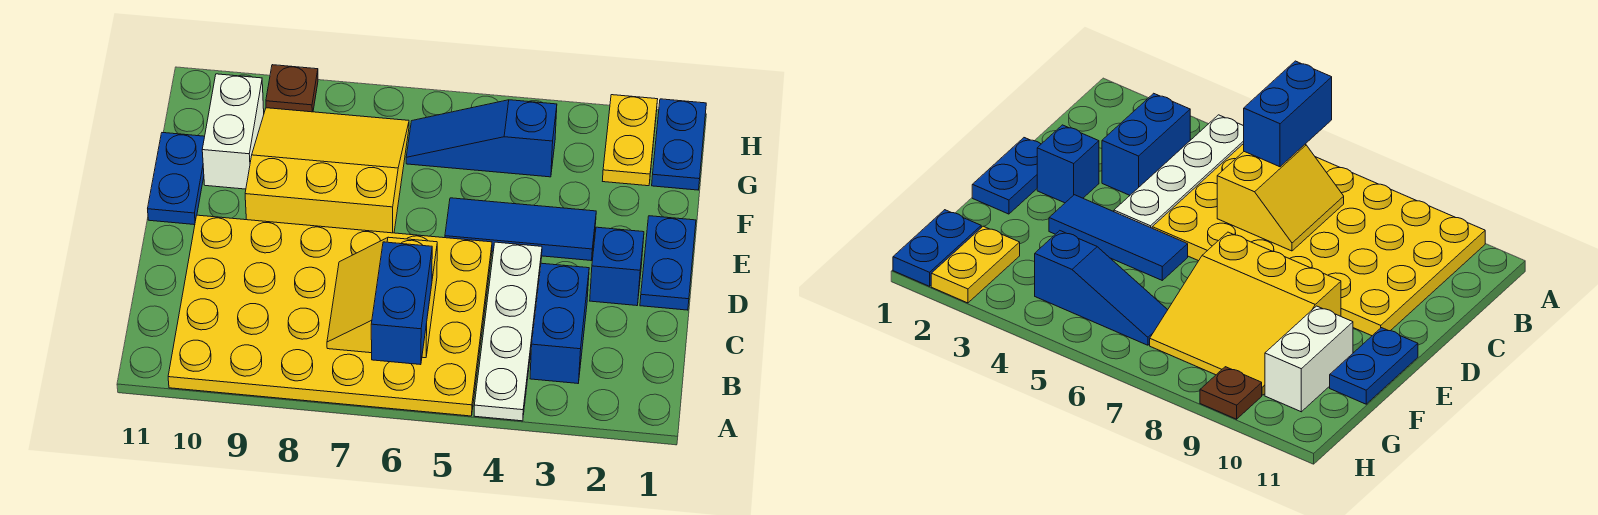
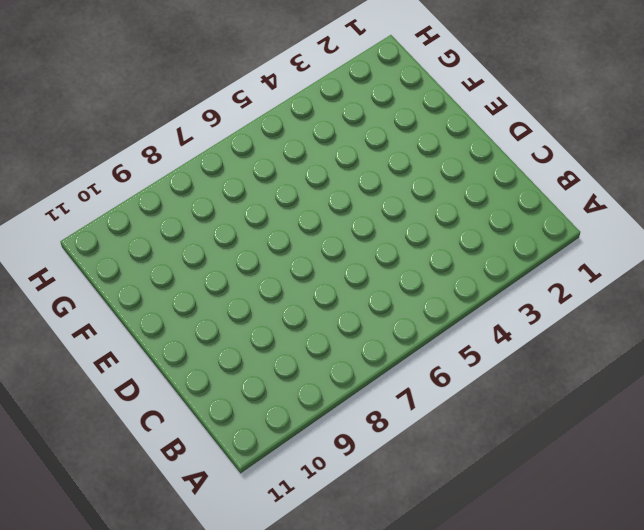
none -> white 1x4 plate [474,242,542,421]
none -> yellow 4x6 plate [168,215,492,416]
none -> blue 1x2 brick [530,263,589,383]

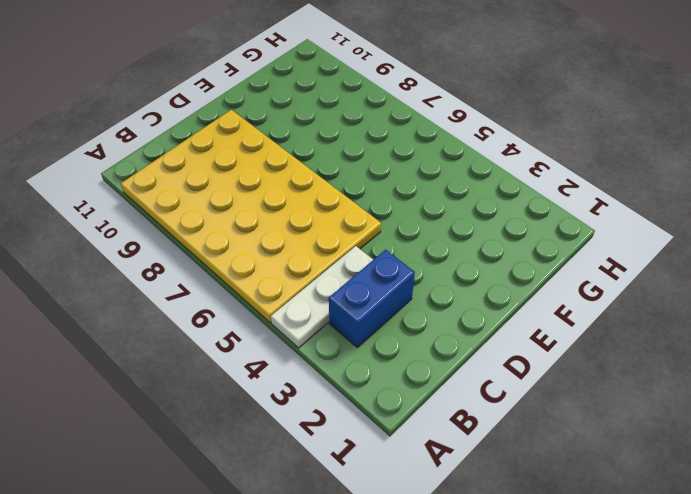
white 1x3 plate [271,246,373,348] -> white 1x4 plate [474,242,542,421]
none -> blue 1x2 plate [640,216,696,310]
none -> blue 1x1 brick [590,227,644,306]
none -> blue 1x3 tile [445,198,596,260]

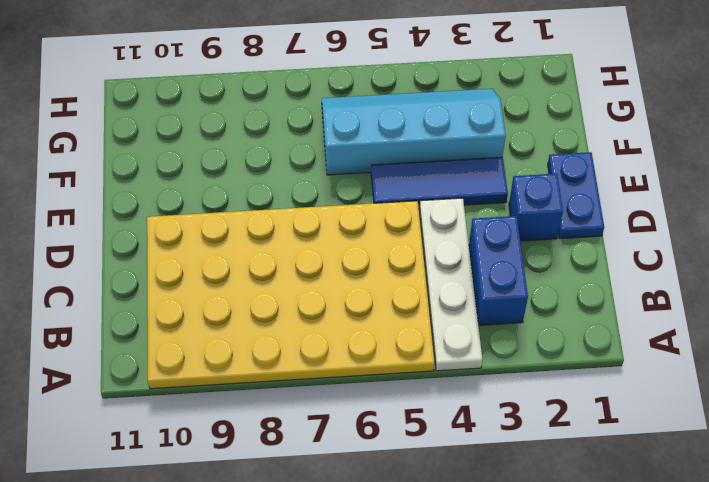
cyan 2x4 slope [322,89,506,175] -> blue 1x3 slope [406,100,557,177]
none -> yellow 3x3 slope [245,108,409,233]
none -> blue 1x2 plate [148,133,205,225]
none -> white 1x2 brick [202,74,264,189]

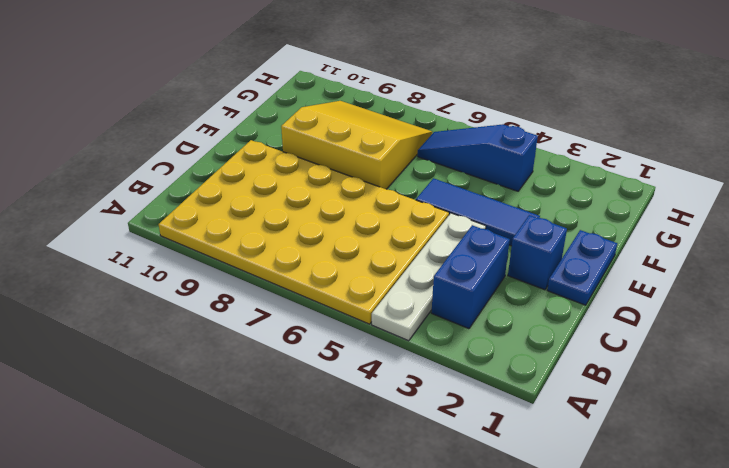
none -> blue 1x2 plate [148,133,205,225]
none -> white 1x2 brick [202,74,264,189]
none -> blue 1x2 plate [652,99,706,190]

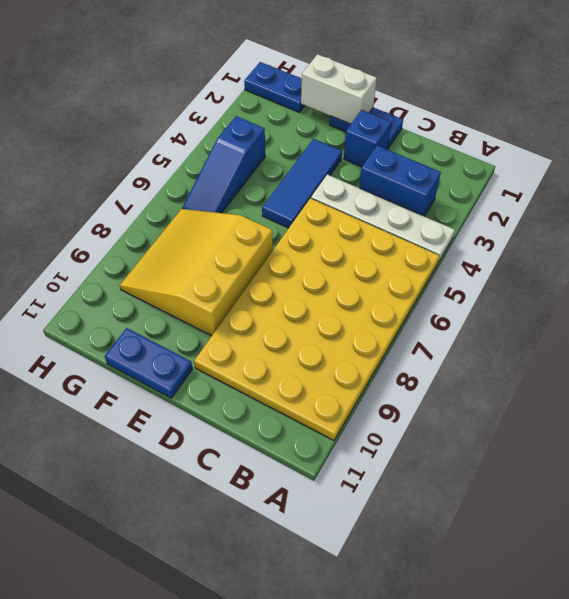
white 1x2 brick [301,54,377,124] -> white 1x2 brick moved to [202,74,264,189]
none -> yellow 1x2 plate [603,95,658,186]
none -> brown 1x1 plate [266,65,318,112]
none -> yellow 2x2 slope [327,237,437,358]

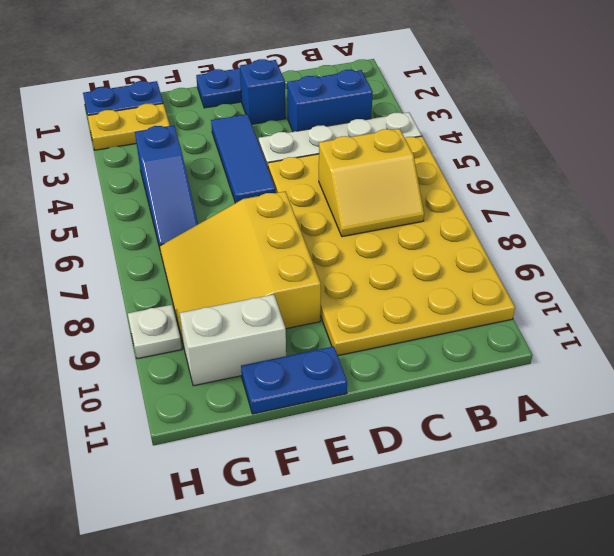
white 1x1 plate [128,305,182,359] -> brown 1x1 plate [266,65,318,112]
none -> blue 1x2 brick [371,242,432,365]

